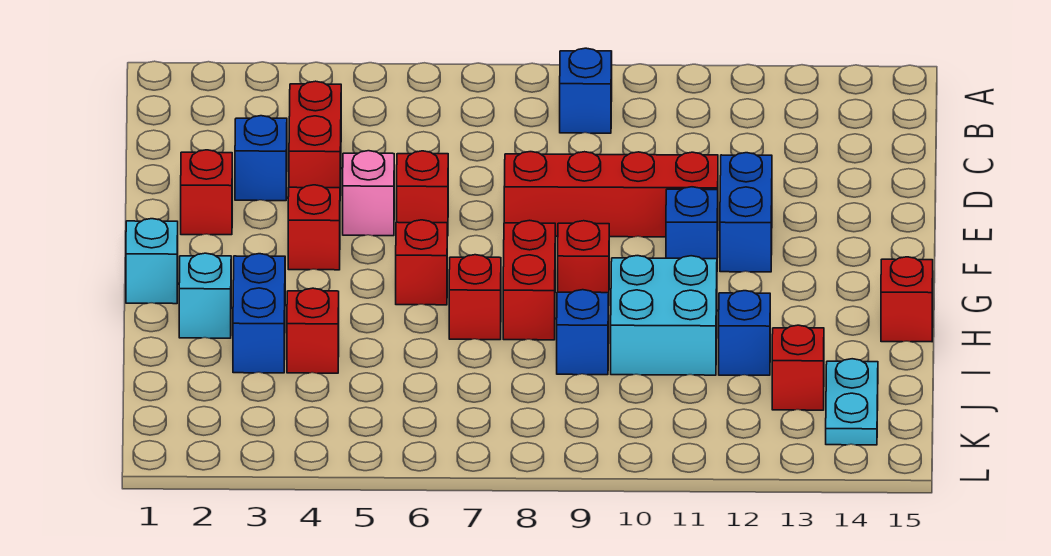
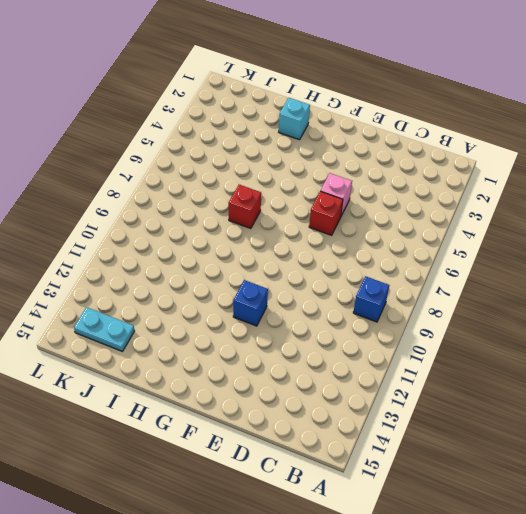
none -> red 1x2 brick [289,81,341,195]
none -> blue 1x1 brick [235,116,287,201]
none -> red 1x1 brick [181,150,232,235]

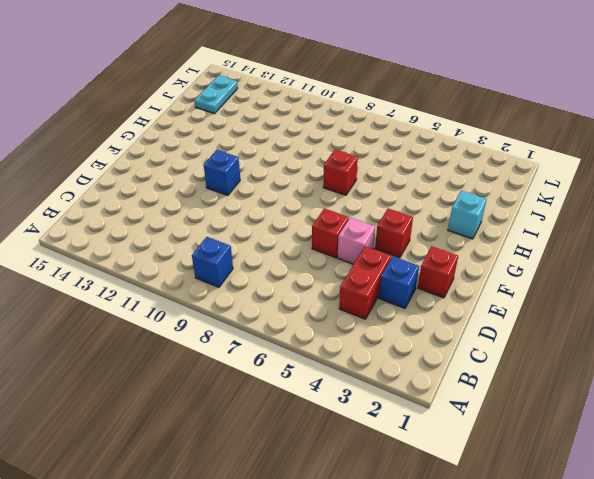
none -> red 1x4 brick [504,152,718,237]
none -> blue 1x2 brick [720,153,772,272]
none -> cyan 1x1 brick [126,219,178,304]

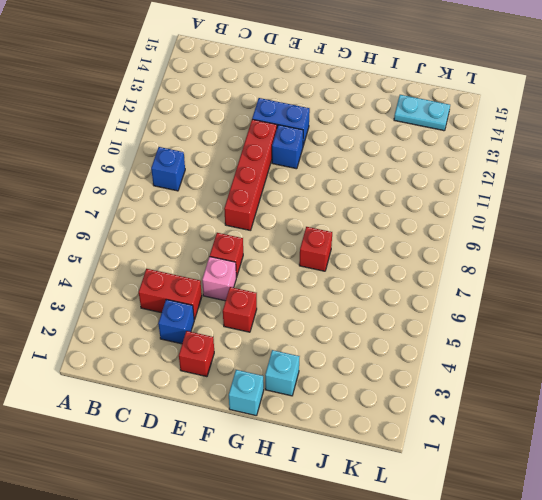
none -> red 1x1 brick [396,220,447,305]
none -> red 1x2 brick [503,220,555,340]
none -> red 1x1 brick [558,221,609,293]

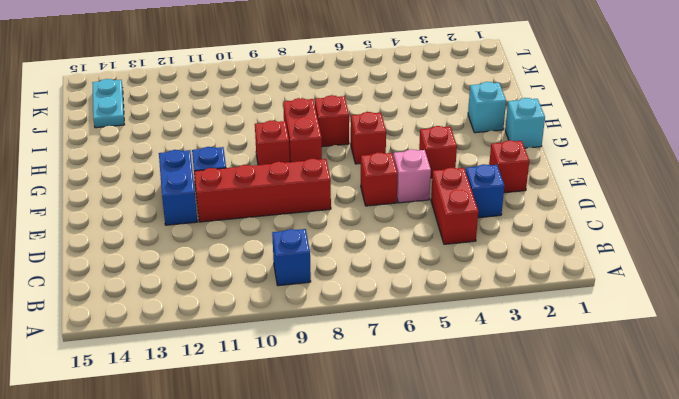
none -> blue 1x2 brick [233,254,285,373]
none -> cyan 2x2 brick [611,256,717,375]
none -> red 1x1 brick [881,257,933,342]

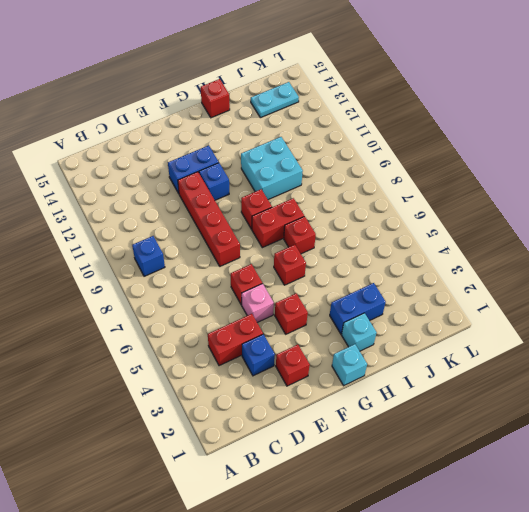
none -> red 1x1 brick [287,288,339,373]
none -> blue 1x1 brick [557,290,609,375]
none -> blue 1x1 brick [719,291,770,375]

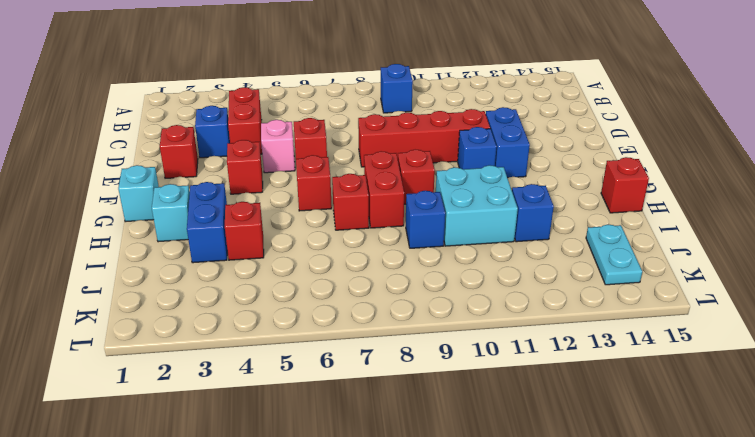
none -> red 1x1 brick [772,325,824,410]

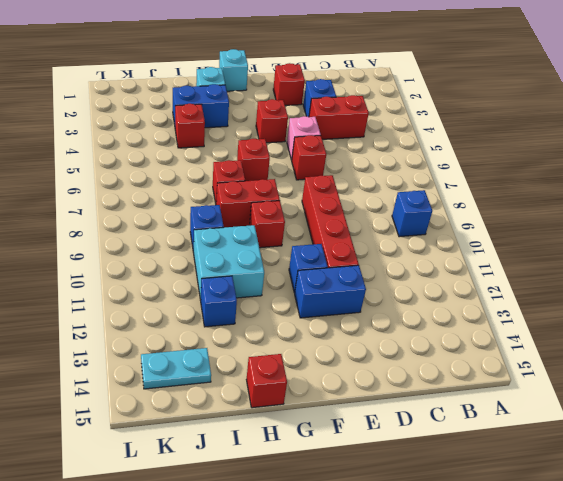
none -> red 1x1 brick [772,325,824,410]

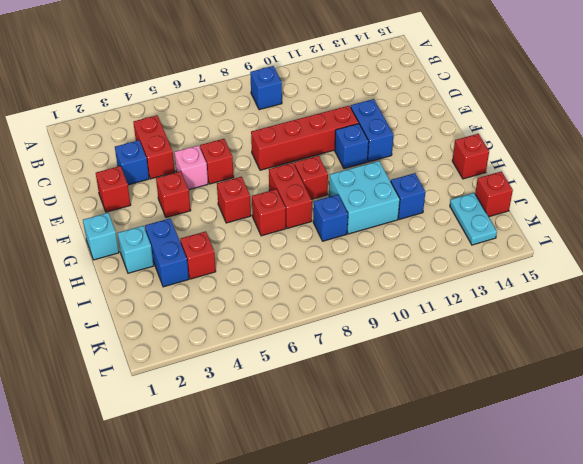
red 1x1 brick [475,171,513,217] -> red 1x1 brick moved to [772,325,824,410]

